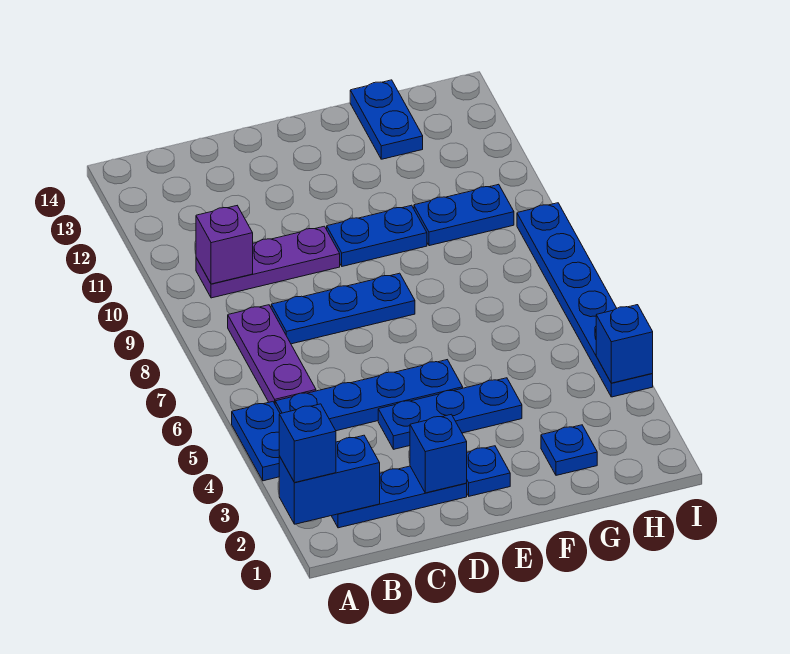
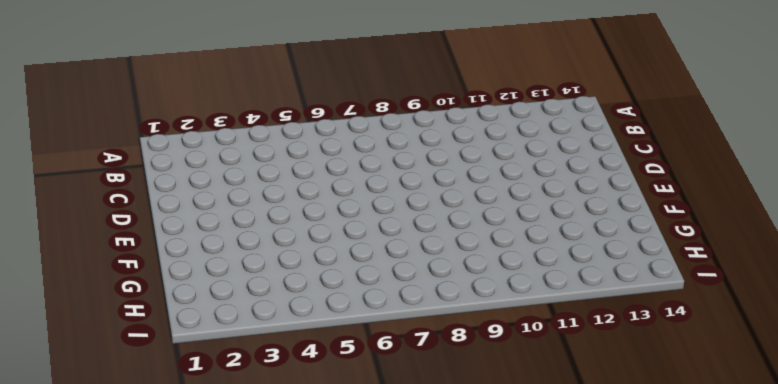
none -> blue 1x2 plate [232,402,280,481]
none -> blue 1x3 plate [332,466,467,528]
none -> blue 1x4 plate [275,360,463,431]

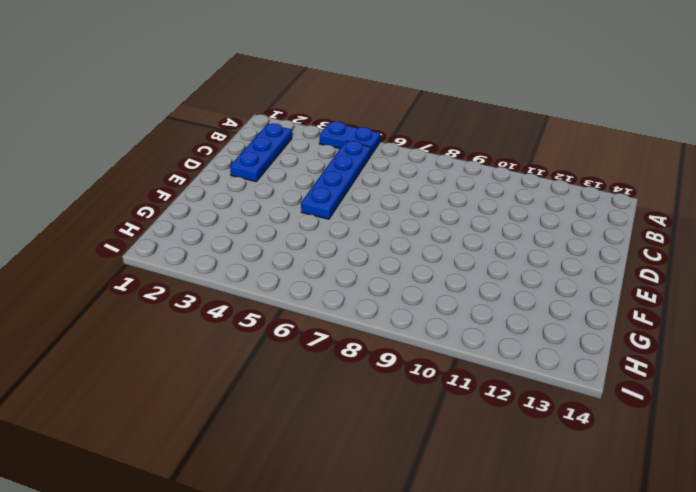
none -> purple 1x3 plate [228,305,316,403]
none -> purple 1x3 plate [196,226,340,298]
none -> blue 1x3 plate [271,273,415,344]

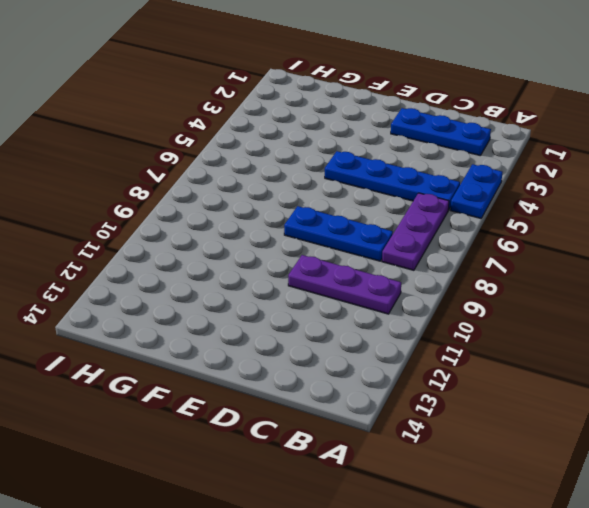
none -> blue 1x3 plate [378,378,522,449]
none -> blue 1x1 plate [467,446,510,496]
none -> blue 1x2 plate [327,205,427,266]

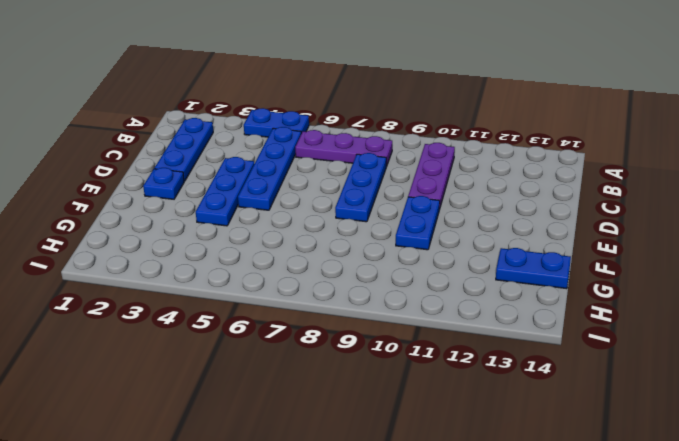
none -> blue 1x1 plate [541,425,597,475]
none -> blue 1x2 plate [414,184,514,246]
none -> blue 1x6 plate [517,203,653,397]

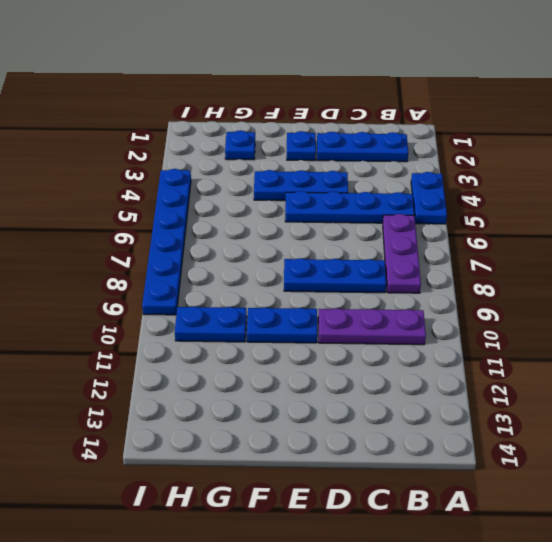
none -> blue 1x2 plate [350,80,423,159]
none -> blue 1x2 brick [279,435,380,524]
none -> purple 1x1 brick [196,206,253,284]

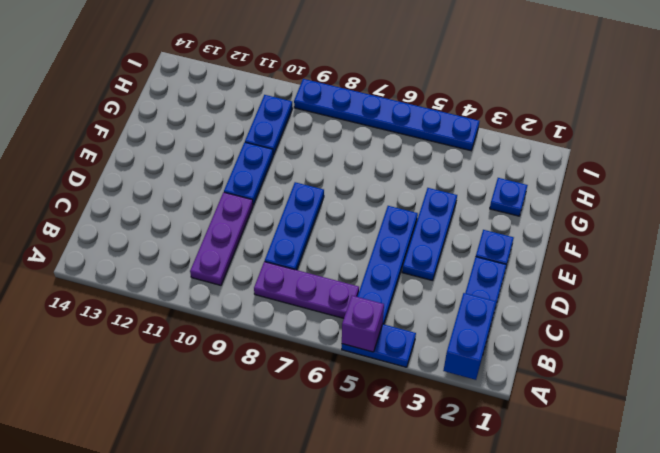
purple 1x1 brick [342,296,384,352] -> purple 1x1 brick moved to [196,206,253,284]
none -> blue 1x2 plate [350,80,423,159]
none -> blue 1x1 brick [410,414,467,493]
none -> blue 1x1 brick [596,305,653,383]

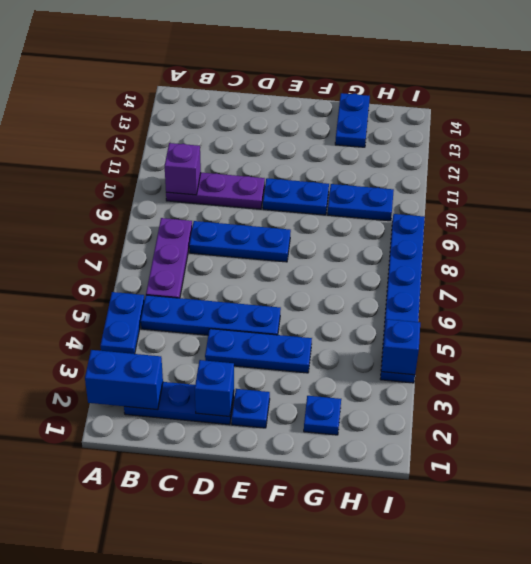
none -> blue 1x1 brick [279,404,336,483]

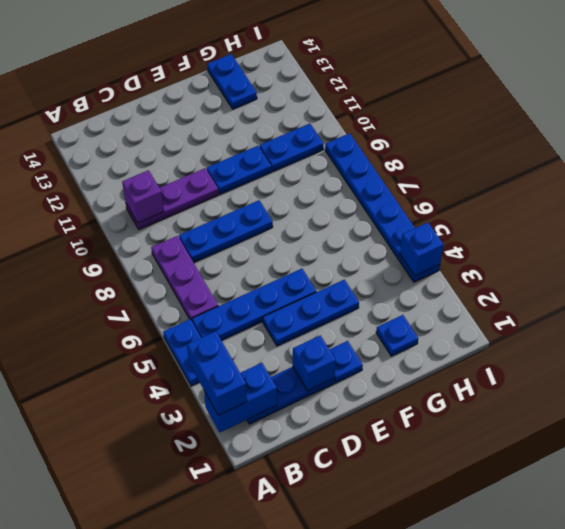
blue 1x2 brick [187,331,247,415] -> blue 1x1 brick [279,404,336,483]

